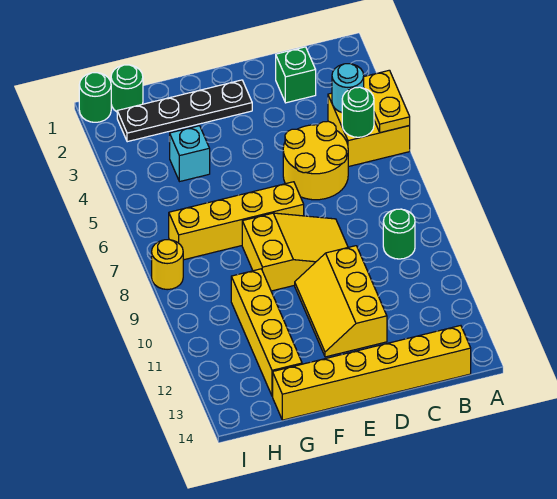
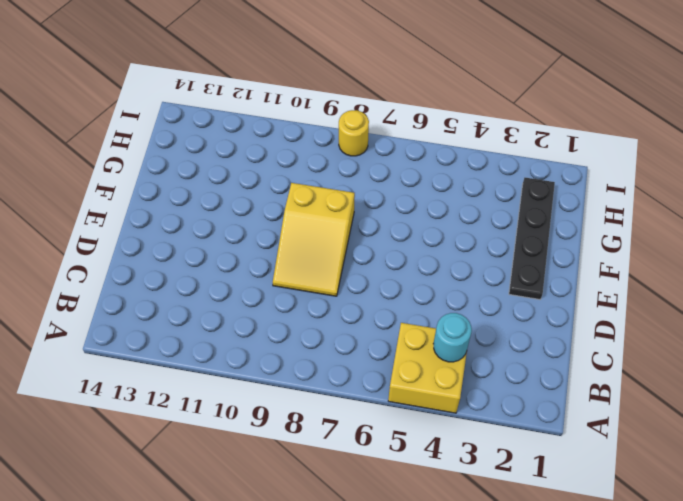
none -> green 1x1 round brick [383,209,415,259]
none -> yellow 1x6 brick [273,326,471,420]
none -> green 1x1 brick [276,47,316,103]

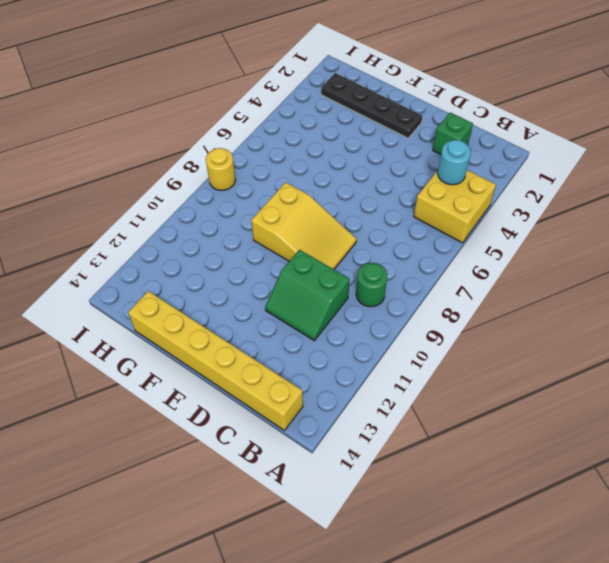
green 2x2 slope [265,250,350,341] -> yellow 2x3 slope [295,246,387,357]
none -> yellow 2x2 round brick [283,121,348,200]
none -> yellow 1x4 brick [169,182,304,260]
none -> cyan 1x1 brick [169,126,210,182]

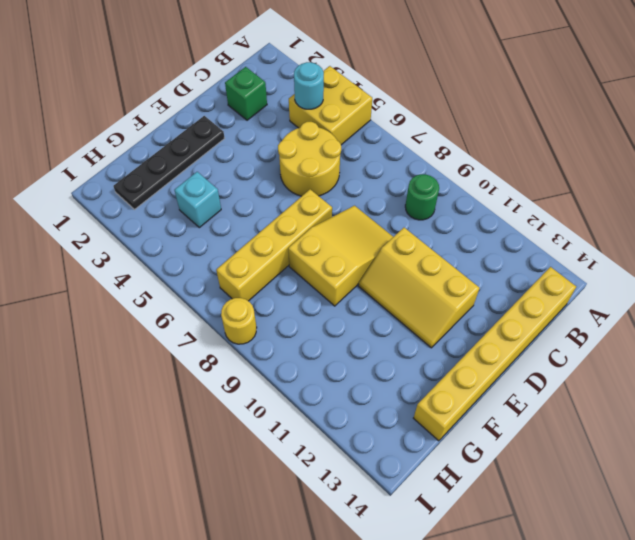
none -> yellow 1x4 brick [231,269,302,396]
none -> green 1x1 round brick [111,65,143,112]
none -> green 1x1 round brick [79,73,111,122]

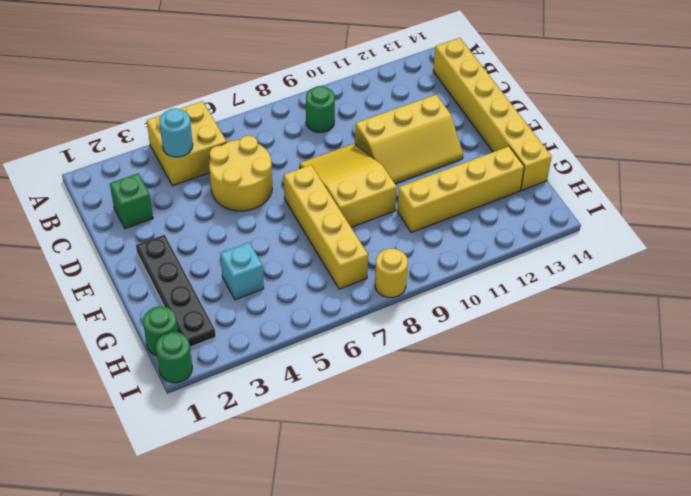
none -> yellow 1x2 plate [364,70,410,133]
none -> green 1x1 round brick [342,87,374,137]

